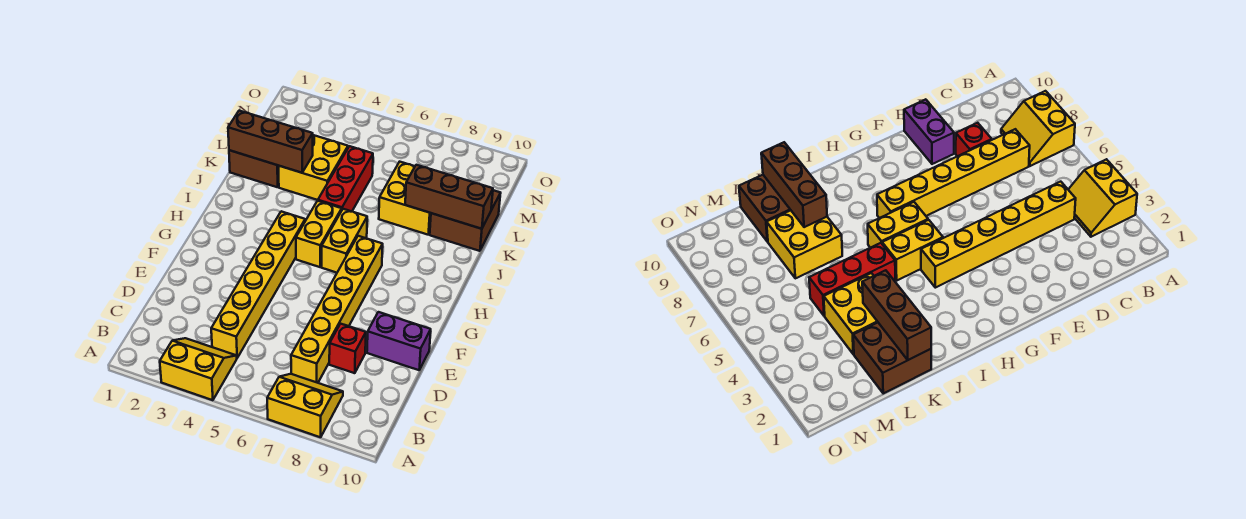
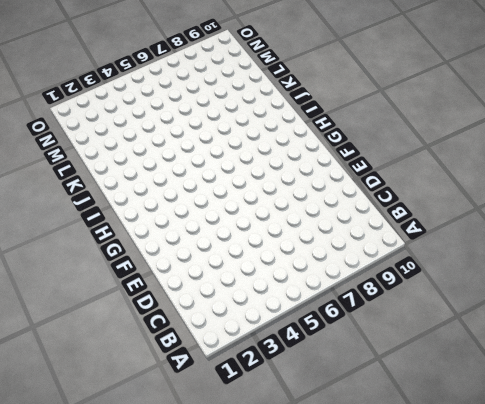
none -> yellow 2x2 slope [160,338,237,400]
none -> yellow 2x2 slope [267,374,343,437]
none -> yellow 1x6 brick [211,211,305,358]

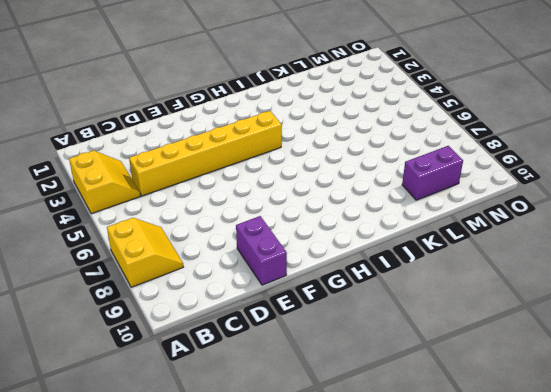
purple 1x2 brick [402,146,463,200] -> brown 2x2 brick [430,190,501,251]
none -> yellow 1x6 brick [291,236,383,383]
none -> red 1x1 brick [329,324,366,373]
none -> yellow 1x2 brick [296,201,342,267]

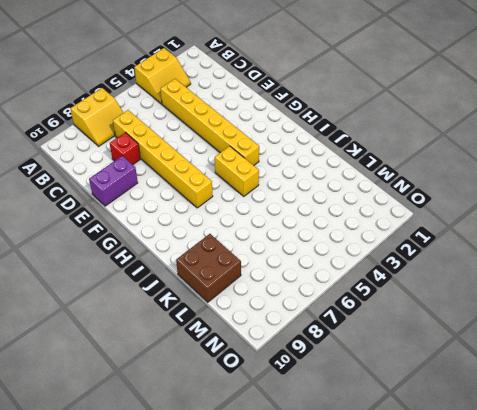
none -> yellow 1x2 brick [322,209,367,273]
none -> red 1x3 brick [318,146,373,211]
none -> brown 2x2 brick [229,150,279,187]

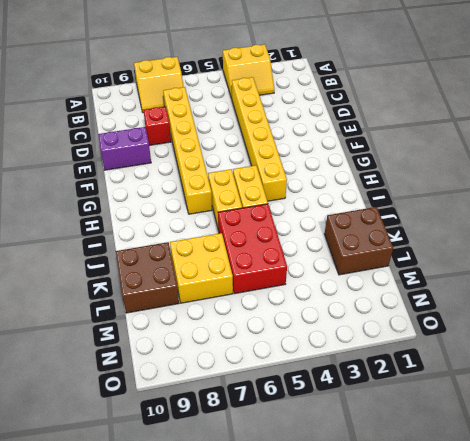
red 2x3 brick [218,204,287,294] -> red 1x3 brick [318,146,373,211]
none -> yellow 2x2 brick [279,135,348,200]
none -> brown 1x3 brick [228,111,313,173]
none -> brown 1x3 brick [405,165,493,229]

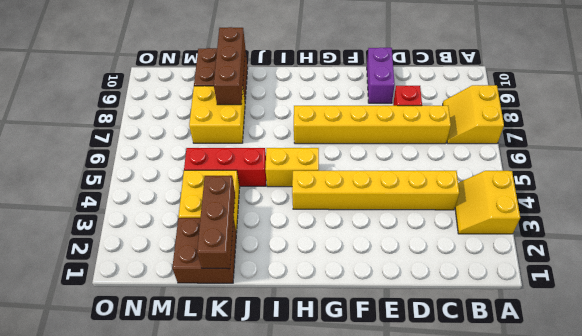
none -> yellow 1x2 brick [322,209,367,273]

